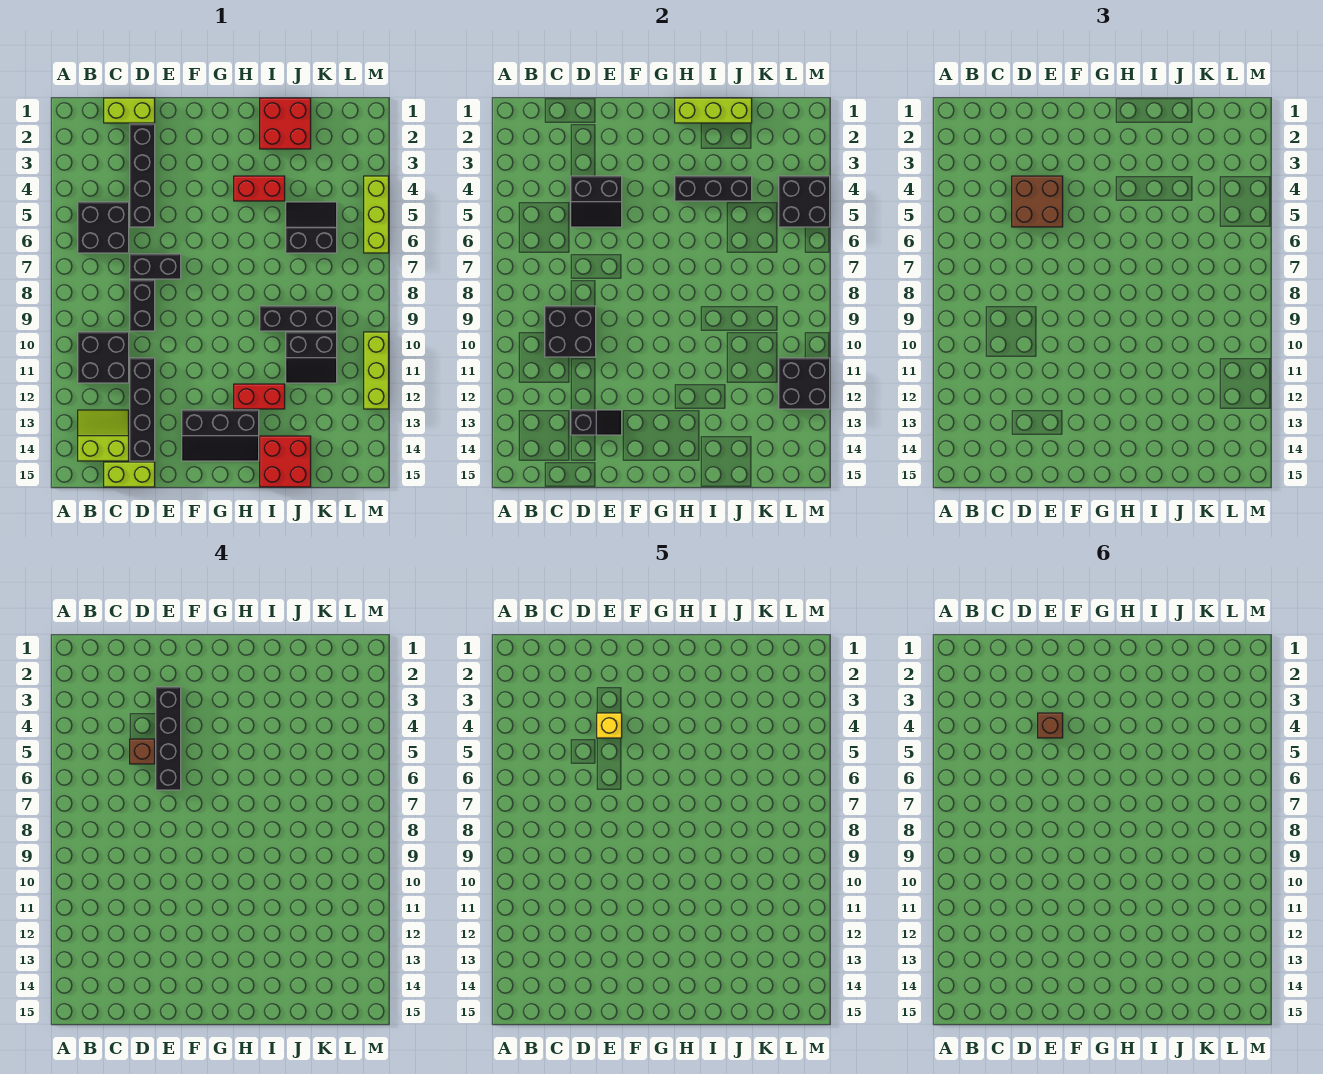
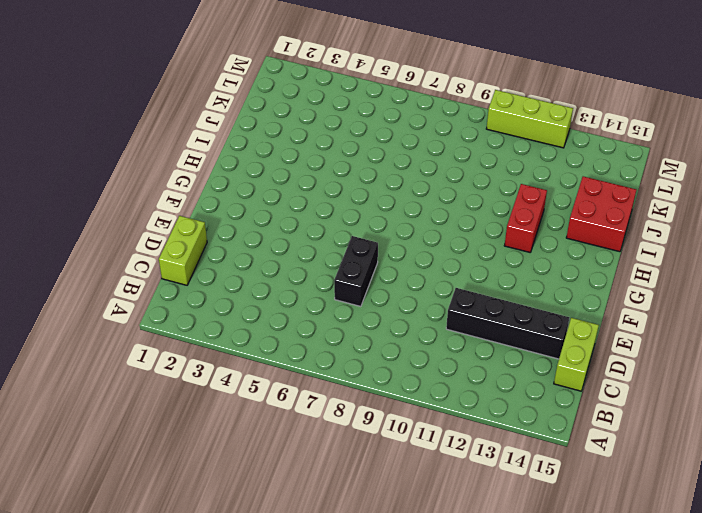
none -> black 2x2 brick [78,202,129,253]
none -> black 2x2 brick [78,332,129,383]
none -> lime 2x2 slope [78,410,129,461]
none -> black 1x4 brick [130,124,155,227]

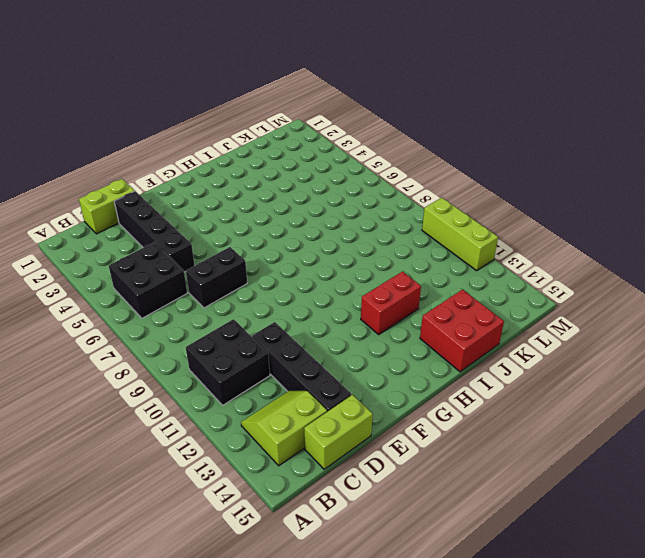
none -> black 1x2 brick [130,280,155,331]
none -> black 2x3 slope [182,410,259,461]
none -> red 1x2 brick [234,176,285,201]
none -> red 2x2 brick [260,98,311,149]

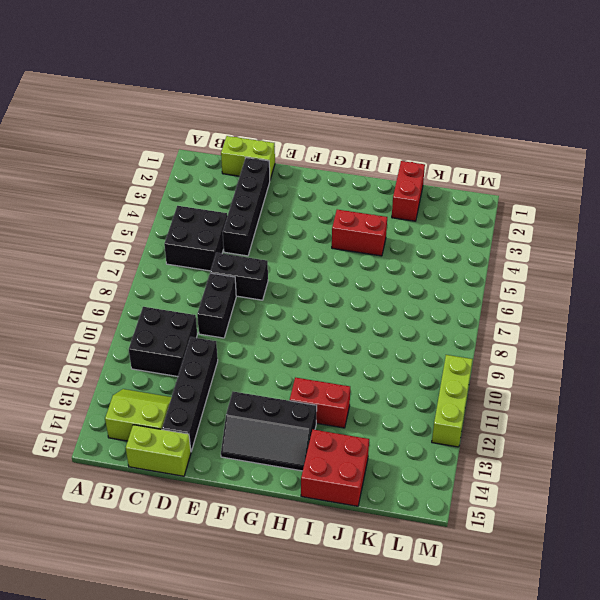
red 1x2 brick [392,161,425,221] -> red 2x2 brick [260,98,311,149]
none -> black 1x3 brick [260,306,337,331]
none -> black 2x2 slope [286,202,337,253]
none -> black 2x2 slope [286,332,337,383]
none -> lime 1x3 brick [364,176,389,253]

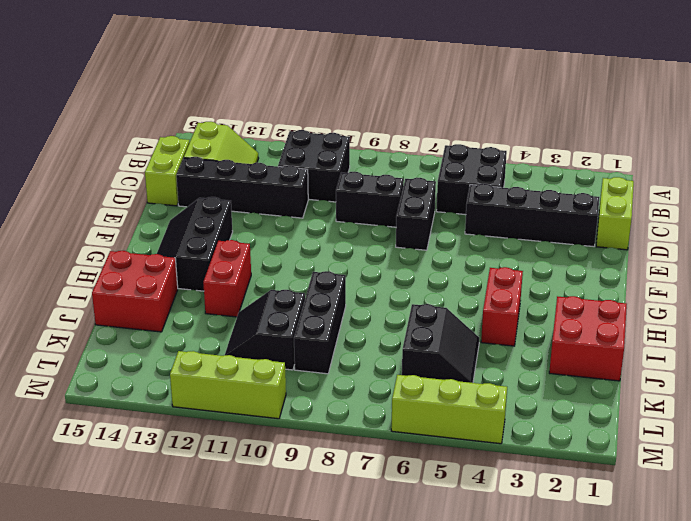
none -> black 2x2 brick [545,306,596,357]
none -> black 2x2 slope [571,176,622,227]
none -> black 1x2 slope [571,410,622,435]
none -> lime 1x3 brick [675,98,752,123]

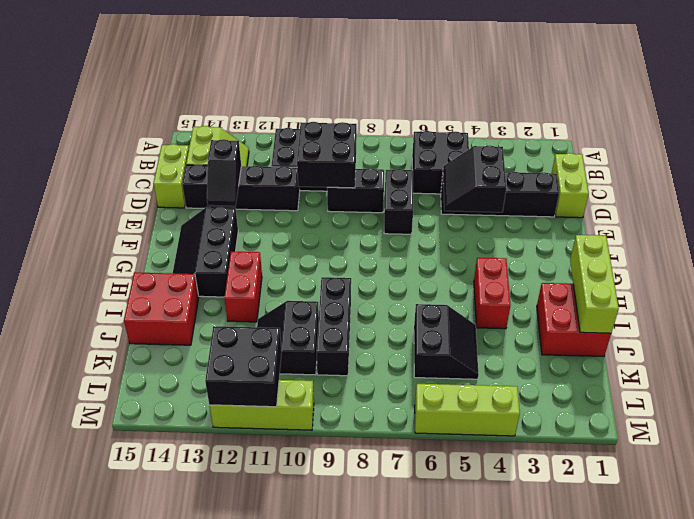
none -> black 1x3 brick [675,176,752,201]
none -> black 2x2 brick [779,176,830,227]
none -> brown 2x2 brick [1012,176,1063,227]
none -> brown 1x1 brick [130,739,155,764]

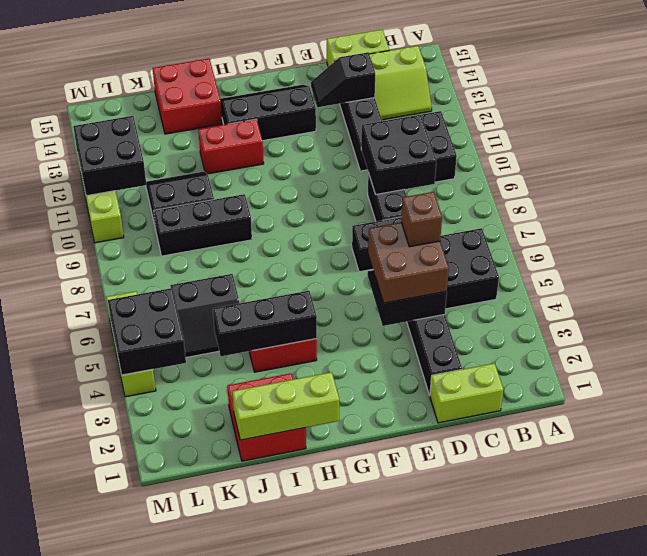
none -> black 1x4 brick [156,687,181,790]
none -> yellow 1x1 brick [597,713,622,738]
none -> brown 1x1 brick [1038,713,1063,738]

